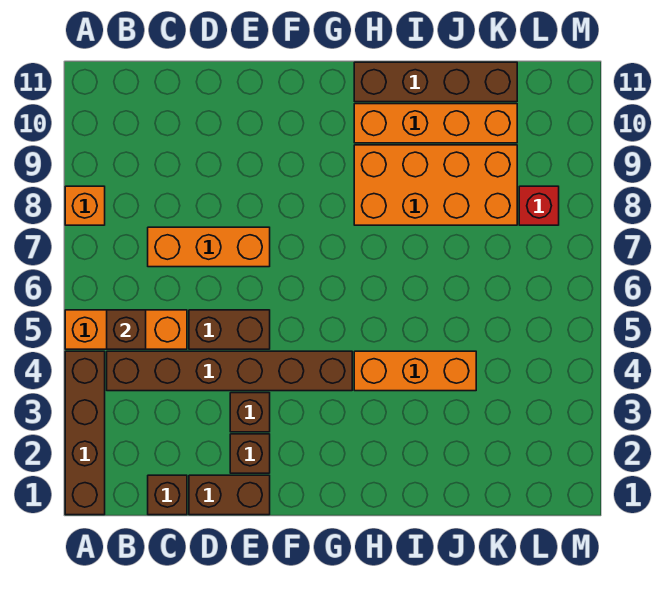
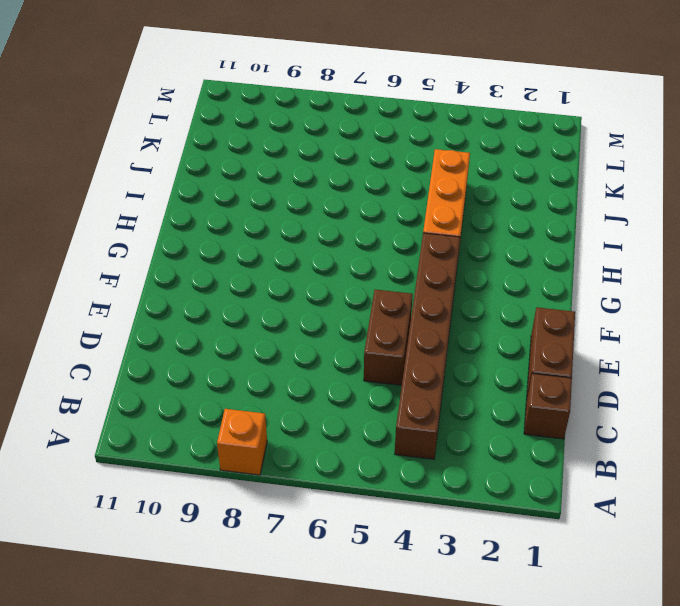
none -> brown 1x4 brick [65,351,105,515]
none -> orange 1x3 brick [65,310,187,349]
none -> orange 1x3 brick [148,227,270,267]

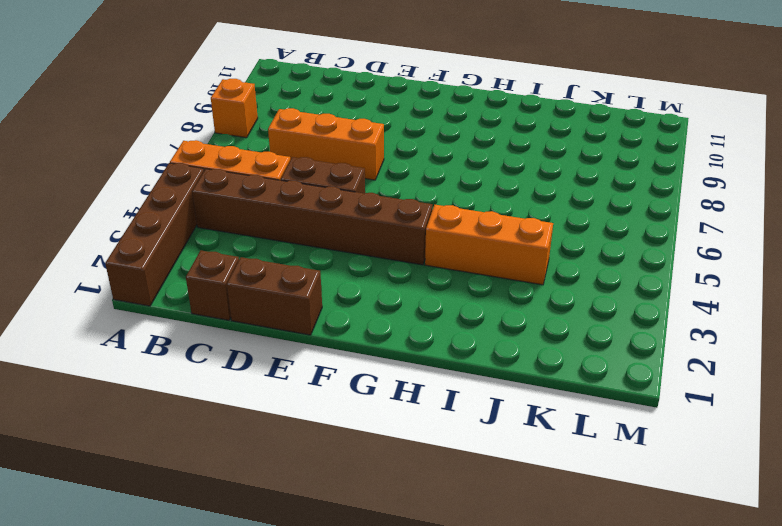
none -> brown 1x1 brick [230,434,270,473]
none -> brown 1x1 brick [230,393,270,432]
none -> orange 2x4 brick [354,145,517,225]

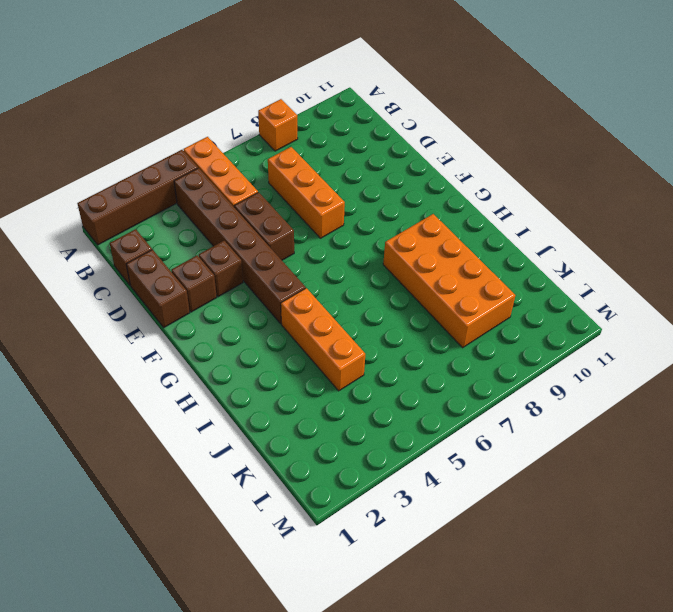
none -> orange 1x4 brick [354,104,517,143]
none -> brown 1x4 brick [354,62,517,102]
none -> red 1x1 brick [519,186,559,225]

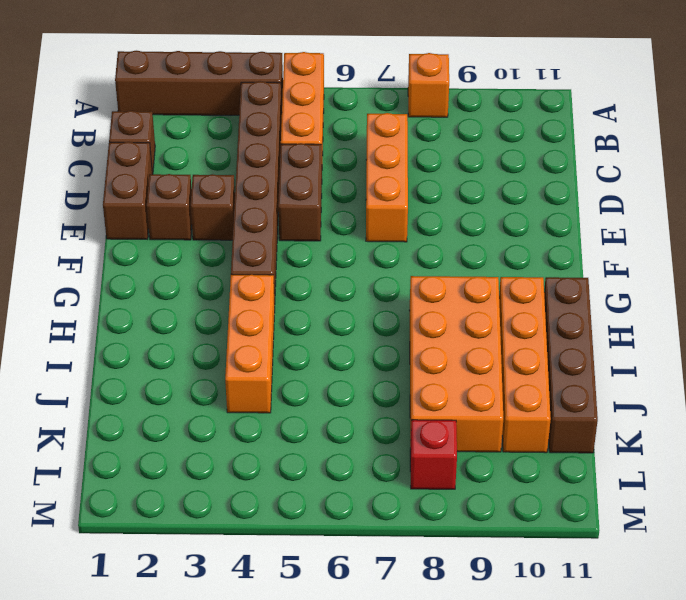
none -> brown 1x1 brick [107,310,146,349]

